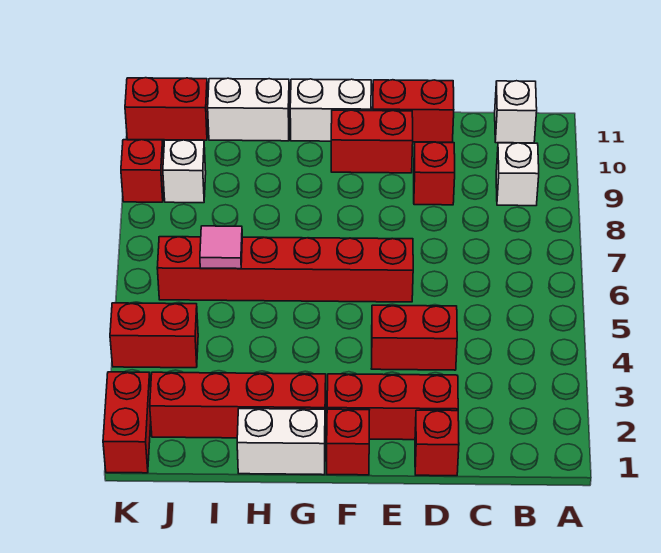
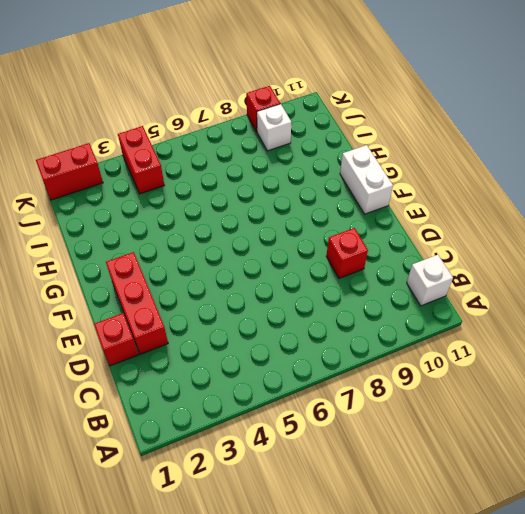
none -> white 1x1 brick [496,143,539,206]
none -> red 1x2 brick [372,305,457,370]
none -> red 1x2 brick [373,80,454,143]

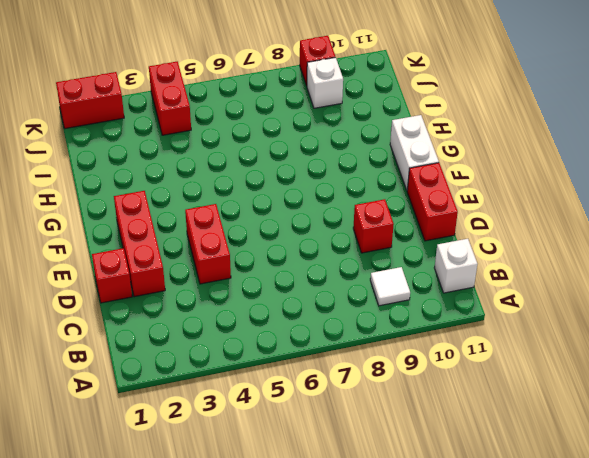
white 1x1 tile [370,267,410,306] -> white 1x1 brick [496,143,539,206]
none -> red 1x6 brick [157,237,413,302]
none -> red 1x2 brick [331,110,413,173]
none -> red 1x1 brick [327,409,369,475]

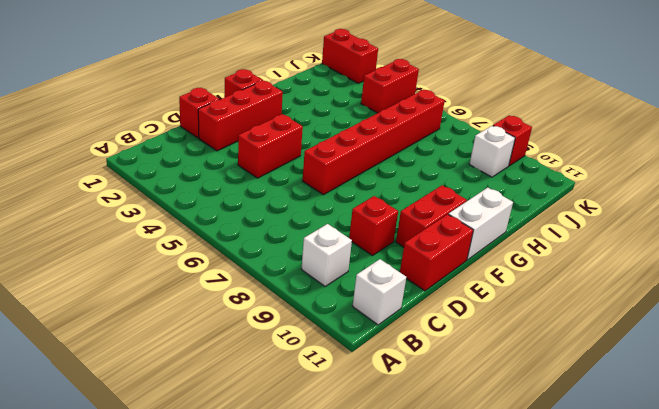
none -> white 1x2 brick [237,409,325,475]
none -> red 1x4 brick [150,372,326,438]
none -> white 1x2 brick [208,78,290,141]

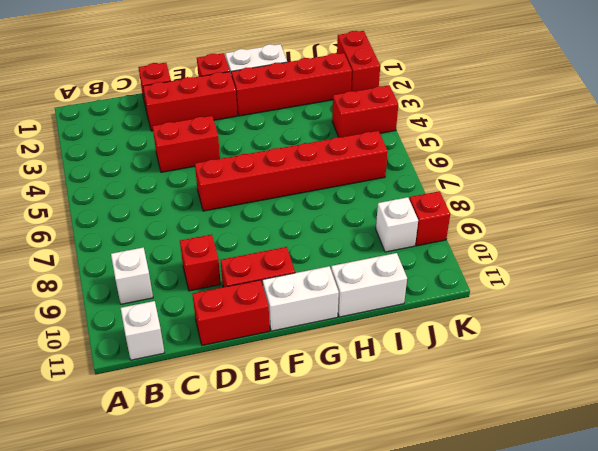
none -> red 1x2 brick [125,78,208,140]
none -> pink 1x1 tile [200,226,242,269]

